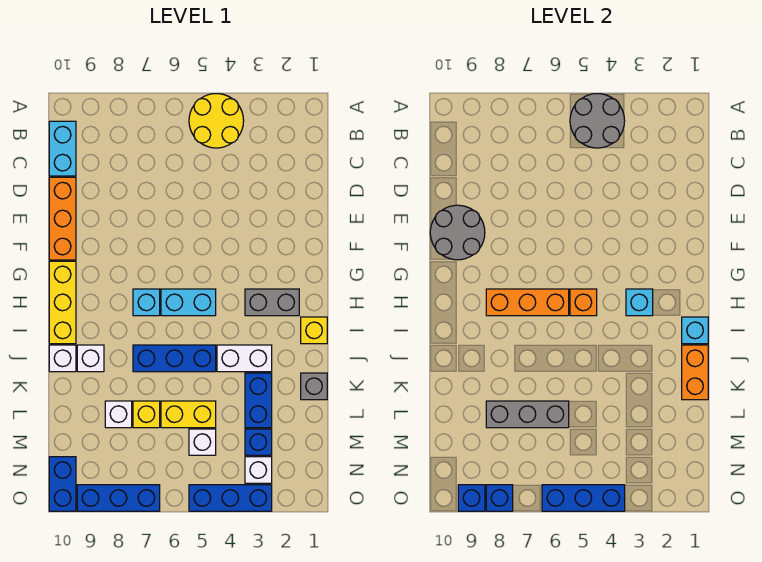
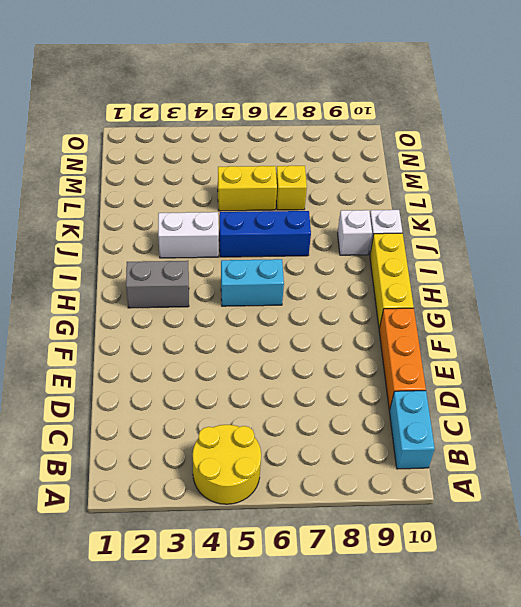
none -> cyan 1x1 brick [133,289,160,316]
none -> yellow 1x1 brick [301,317,327,344]
none -> grey 1x1 brick [301,373,327,400]
none -> blue 1x2 brick [245,373,272,428]

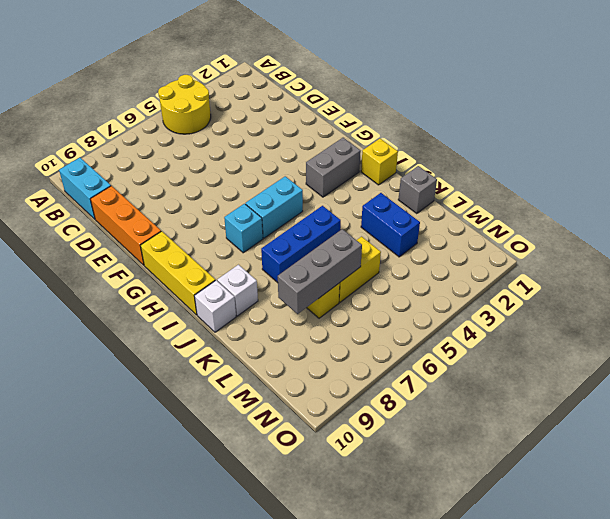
none -> white 1x2 brick [217,345,272,372]
none -> white 1x1 brick [105,401,132,428]
none -> blue 1x1 brick [245,429,272,455]
none -> white 1x1 brick [189,429,216,455]

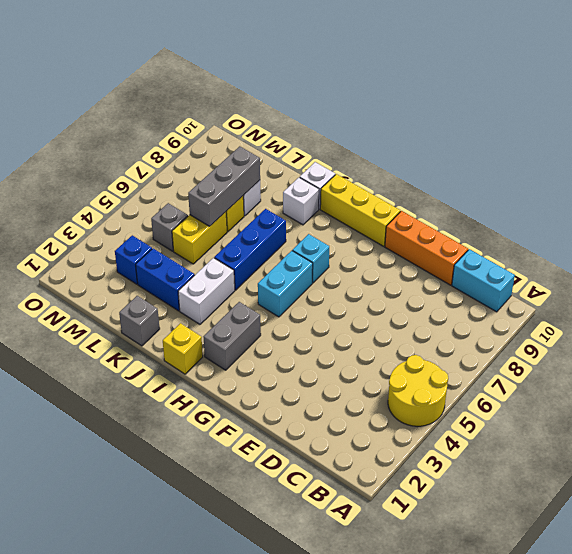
grey 1x1 brick [151,203,188,251] -> white 1x1 brick [189,429,216,455]
none -> white 1x1 brick [245,457,272,483]
none -> blue 1x2 brick [49,457,76,511]
none -> blue 1x3 brick [189,485,272,511]
none -> blue 1x3 brick [77,485,160,511]

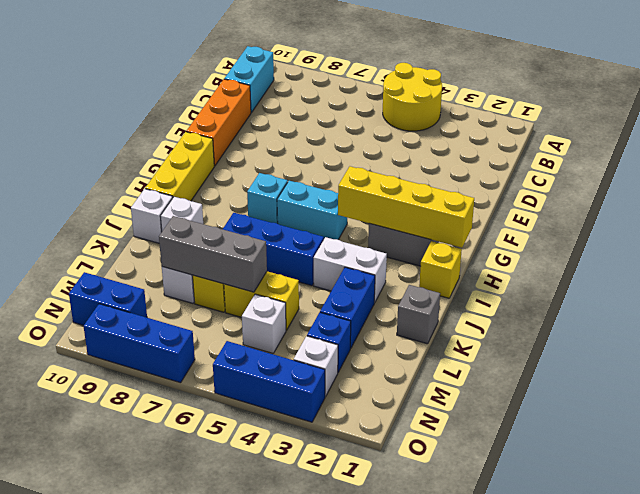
yellow 1x4 brick [338,166,474,248] -> cyan 1x1 brick [626,289,653,316]
blue 1x2 brick [69,272,147,325] -> blue 1x2 brick turned to [49,457,76,511]
none -> grey 2x2 round brick [570,94,625,148]
none -> grey 2x2 round brick [430,205,485,260]
none -> orange 1x1 brick [570,289,597,316]
none -> orange 1x3 brick [486,289,569,316]

